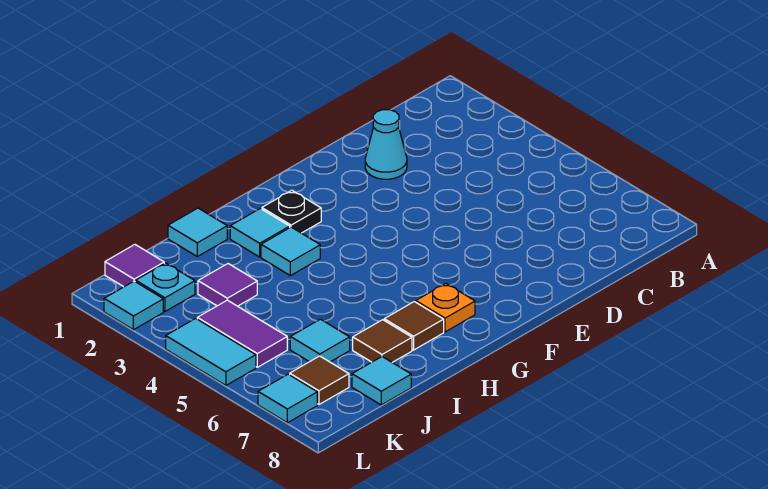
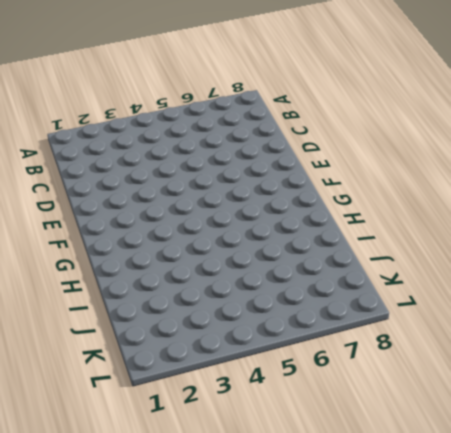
none -> cyan 1x1 cone [365,110,407,179]
none -> black 1x1 plate [262,190,321,233]
none -> orange 1x1 plate [416,283,475,332]

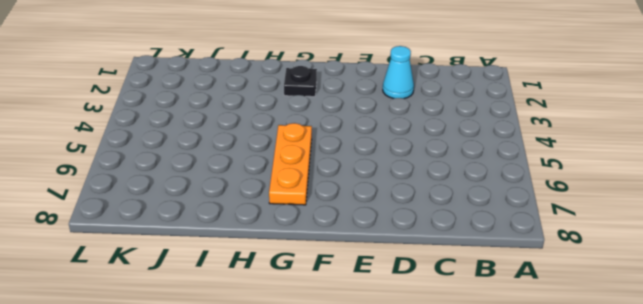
orange 1x3 plate [269,123,312,205] -> orange 1x1 plate [416,283,475,332]
none -> cyan 1x1 tile [230,208,290,257]
none -> cyan 1x1 tile [261,227,320,276]
none -> brown 1x1 tile [384,302,444,350]

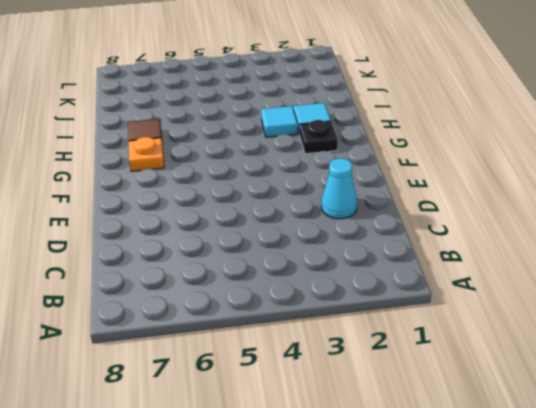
none -> cyan 1x1 tile [168,208,227,256]
none -> brown 1x1 tile [353,320,412,363]
none -> purple 1x1 tile [198,264,257,306]

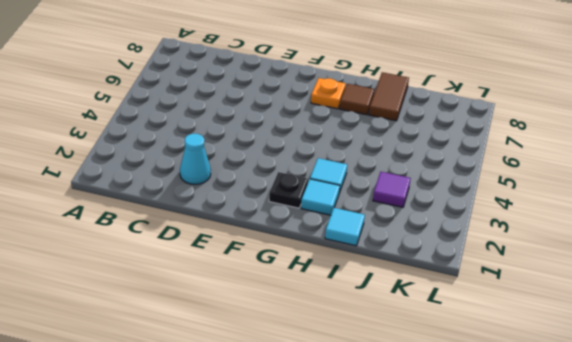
brown 1x2 tile [369,72,409,121] -> brown 1x1 tile [353,320,412,363]
none -> cyan 1x1 tile [290,319,350,362]
none -> cyan 1x1 tile [352,357,411,405]
none -> purple 1x1 tile [105,245,164,287]

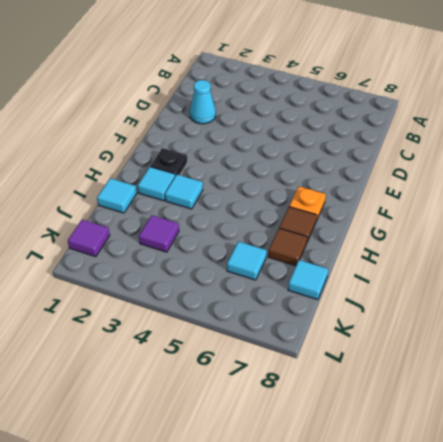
none -> cyan 1x1 plate [136,263,195,311]
none -> purple 1x2 tile [197,300,287,367]
none -> brown 1x1 tile [290,356,349,404]

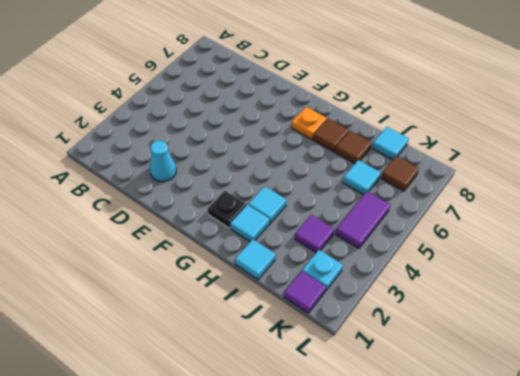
none -> cyan 1x1 tile [104,281,163,330]
none -> cyan 1x2 tile [166,318,256,385]
none -> cyan 1x1 tile [258,374,317,423]

